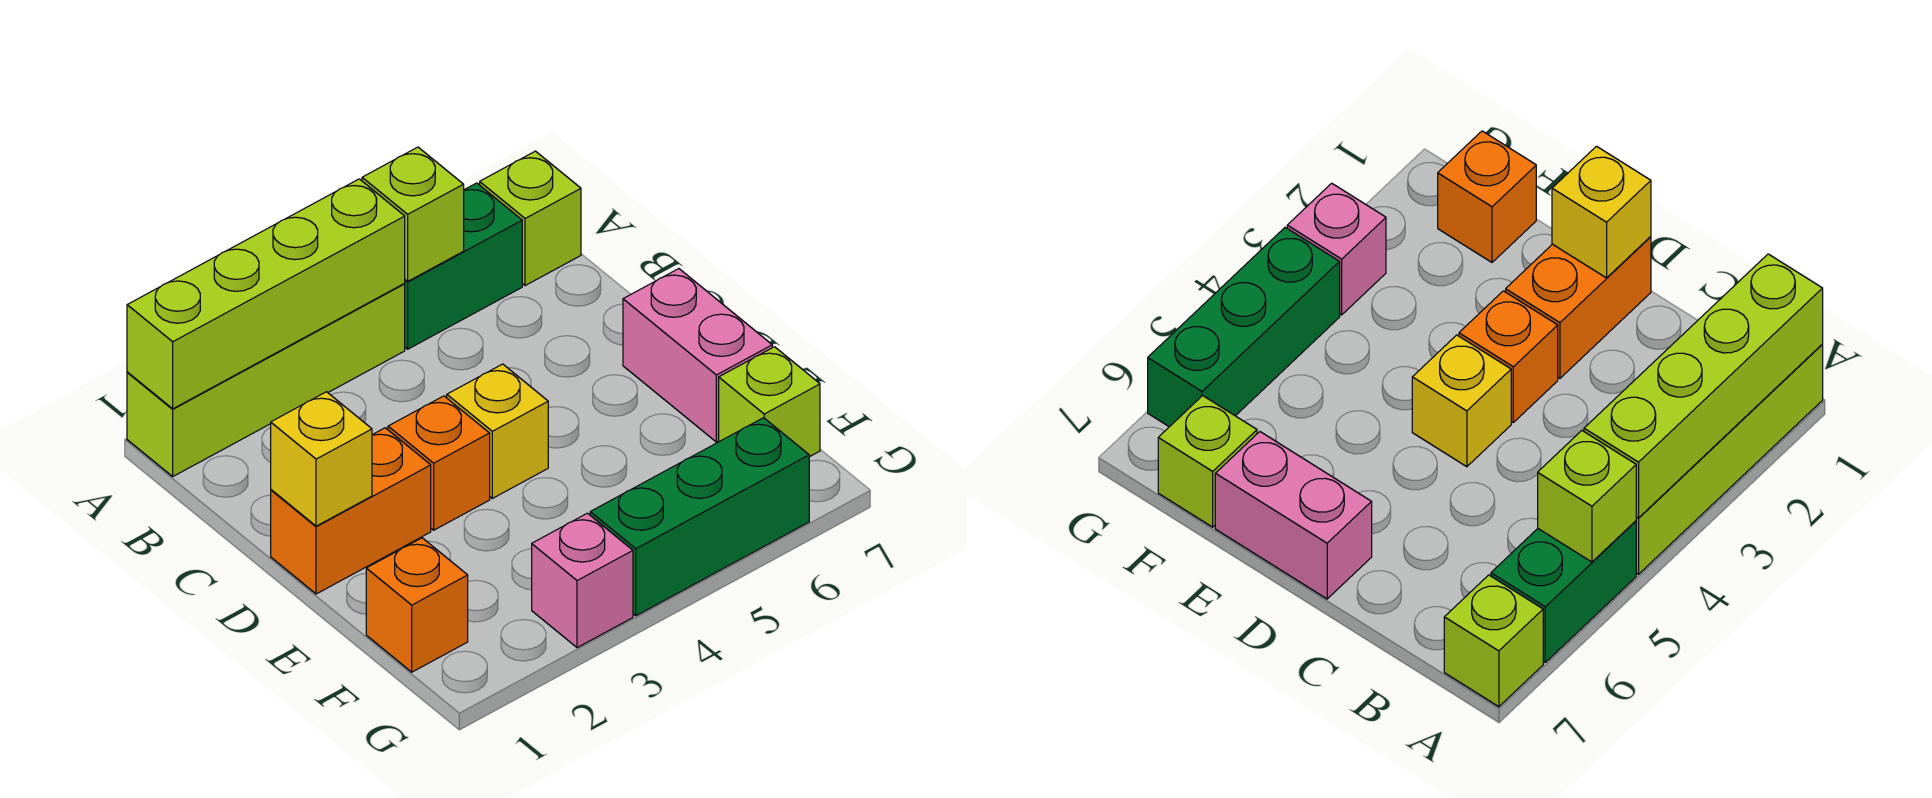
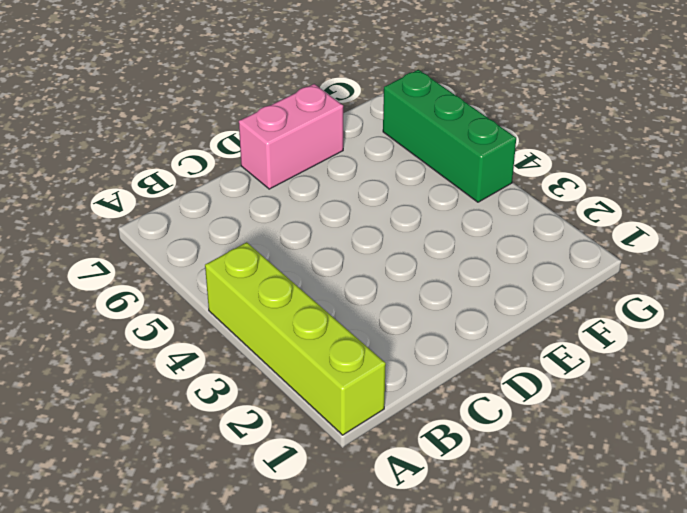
none -> green 1x2 brick [404,183,522,349]
none -> lime 1x1 brick [480,151,581,286]
none -> orange 1x2 brick [271,428,431,594]

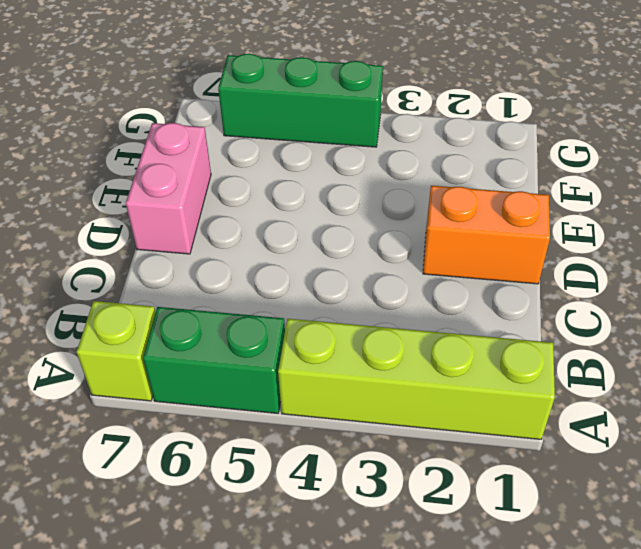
none -> orange 1x1 brick [388,396,490,530]
none -> yellow 1x1 brick [447,364,548,498]
none -> orange 1x1 brick [366,538,468,672]

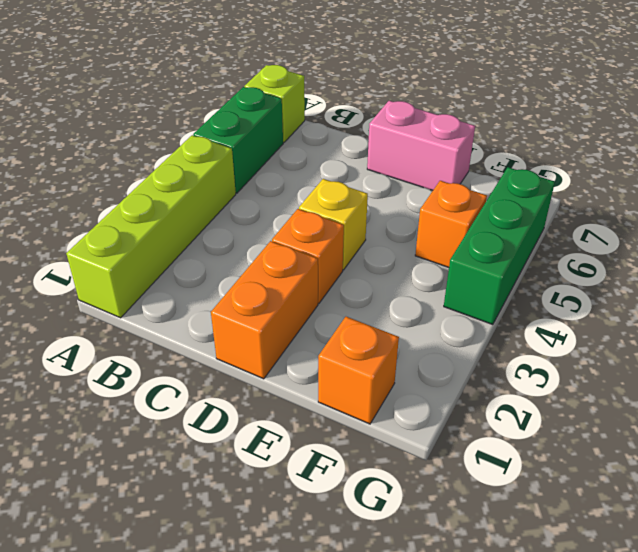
orange 1x1 brick [415,181,487,268] -> none
none -> lime 1x1 brick [719,347,820,457]
none -> pink 1x1 brick [532,513,633,648]
none -> lime 1x4 brick [127,179,405,409]

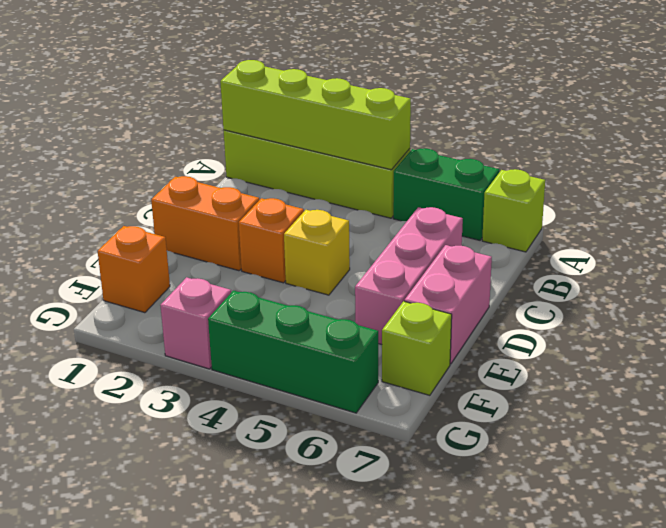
pink 1x3 brick [355,207,463,344] -> none
none -> lime 1x1 brick [362,147,464,281]
none -> yellow 1x1 brick [271,392,372,526]

